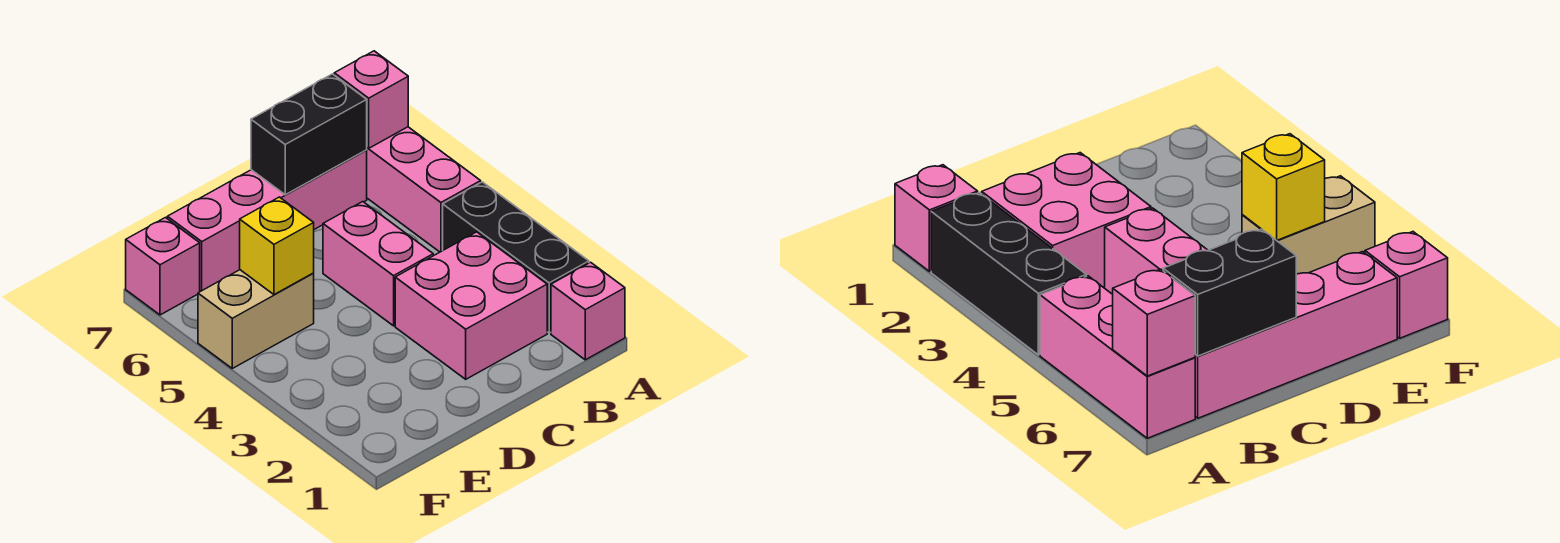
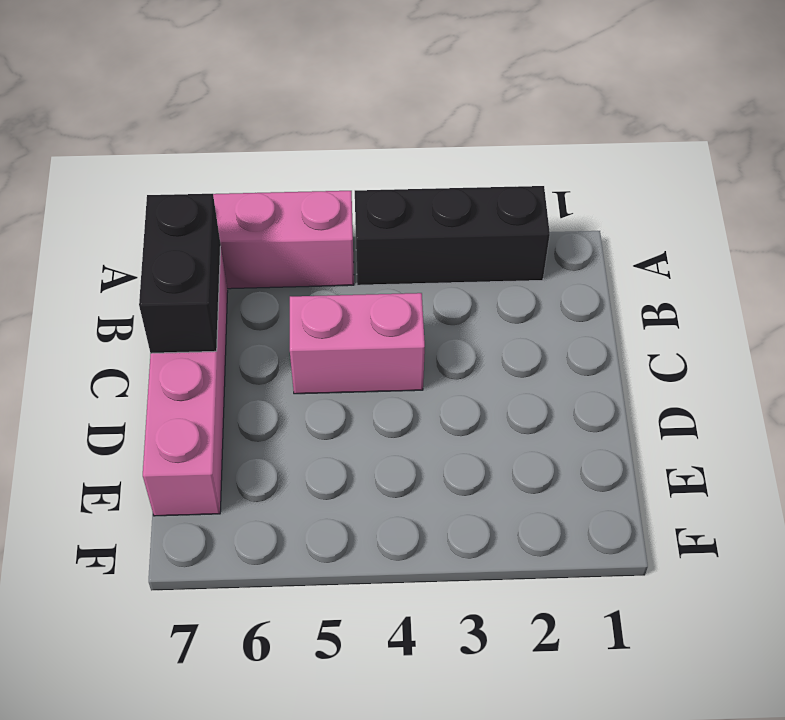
none -> pink 1x1 brick [551,262,625,360]
none -> pink 2x2 brick [395,232,547,379]

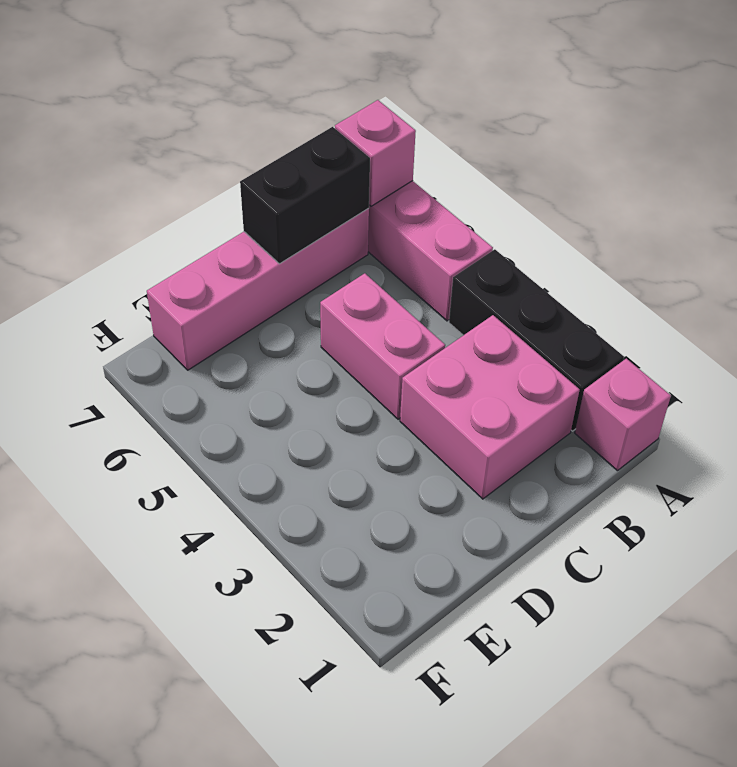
none -> tan 1x2 brick [198,270,314,368]
none -> pink 1x1 brick [126,218,200,315]

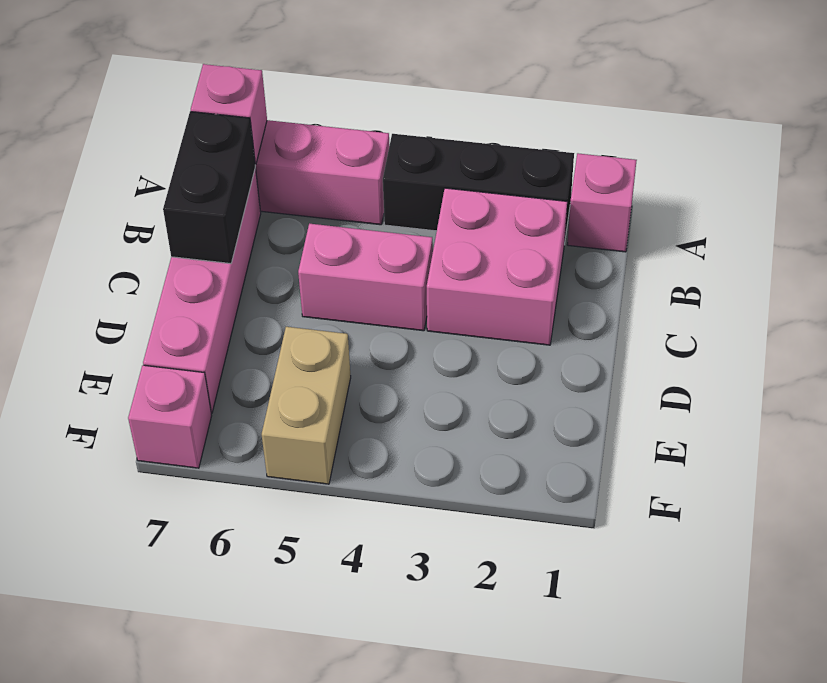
none -> yellow 1x1 brick [240,197,314,295]

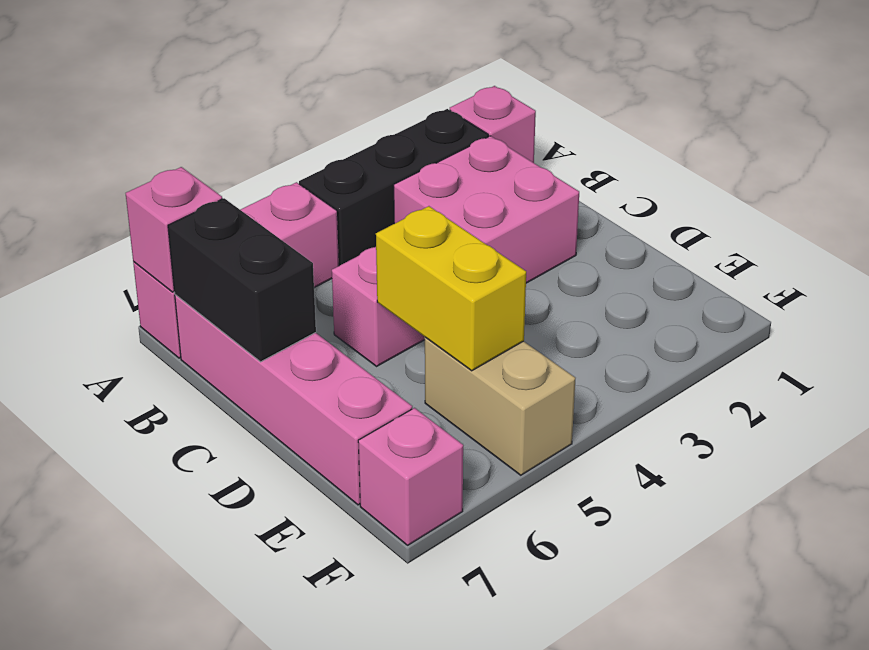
yellow 1x2 brick [376,206,526,371] -> yellow 1x1 brick [240,197,314,295]

